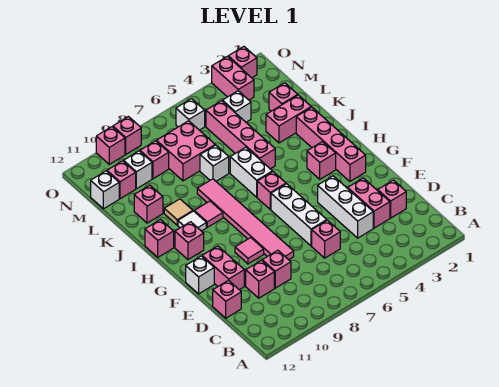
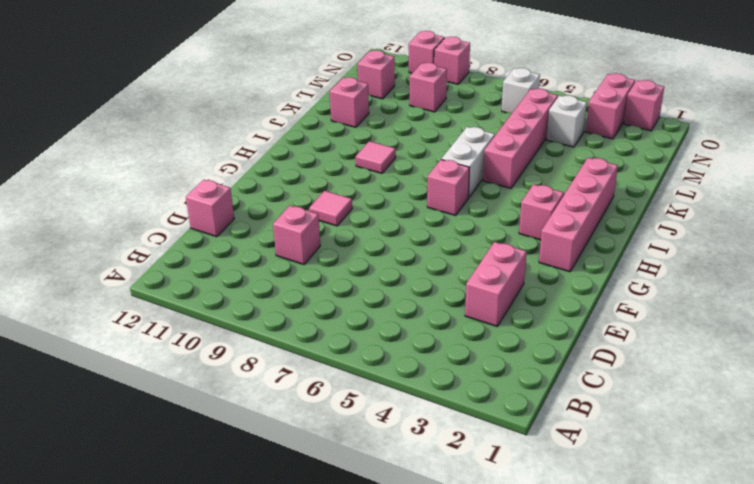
none -> pink 1x1 brick [378,180,406,218]
none -> white 1x3 brick [318,176,373,238]
none -> pink 1x1 brick [312,220,340,258]
none -> pink 1x1 brick [246,260,274,298]

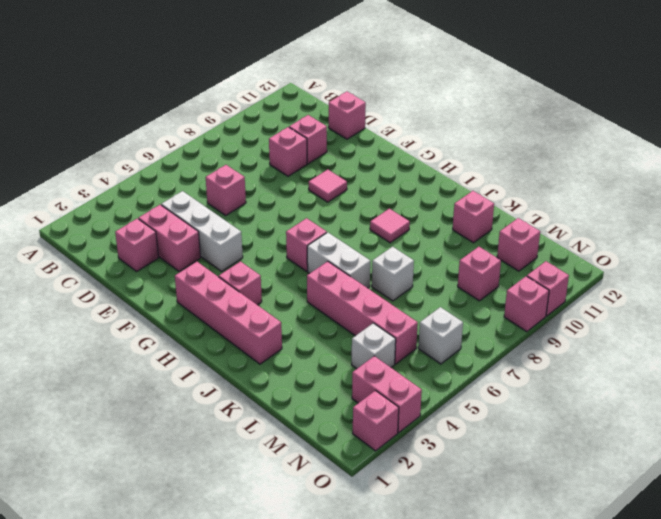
none -> white 1x3 brick [271,184,327,246]
none -> pink 1x6 tile [197,179,294,260]
none -> pink 1x2 brick [202,246,244,290]
none -> white 1x1 brick [186,256,214,294]

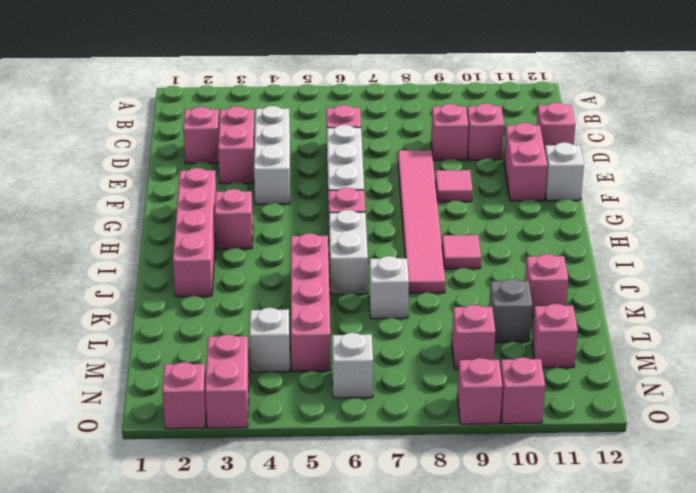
grey 1x1 brick [489,279,532,342] -> none
none -> pink 1x1 brick [175,222,204,259]
none -> white 1x1 tile [178,211,206,231]
none -> pink 1x1 brick [145,220,174,257]
none -> tan 1x1 tile [164,199,193,225]

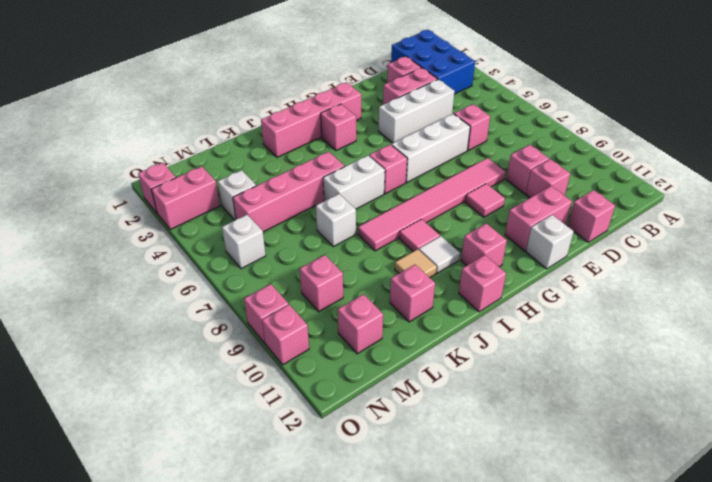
blue 2x3 brick [391,30,475,94] -> none
none -> pink 1x2 brick [266,95,311,143]
none -> pink 1x1 brick [269,83,297,111]
none -> pink 2x2 brick [157,121,215,181]
none -> white 1x1 brick [124,151,152,189]

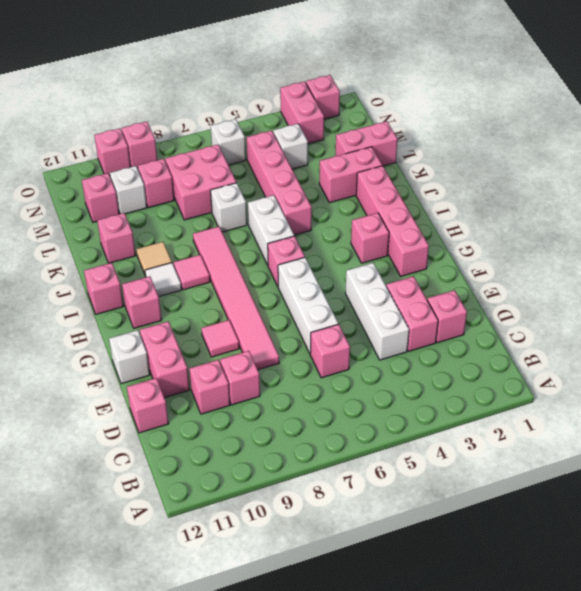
pink 1x2 brick [336,121,398,166] -> pink 1x1 brick [269,83,297,111]
none -> white 1x1 brick [91,171,119,209]

